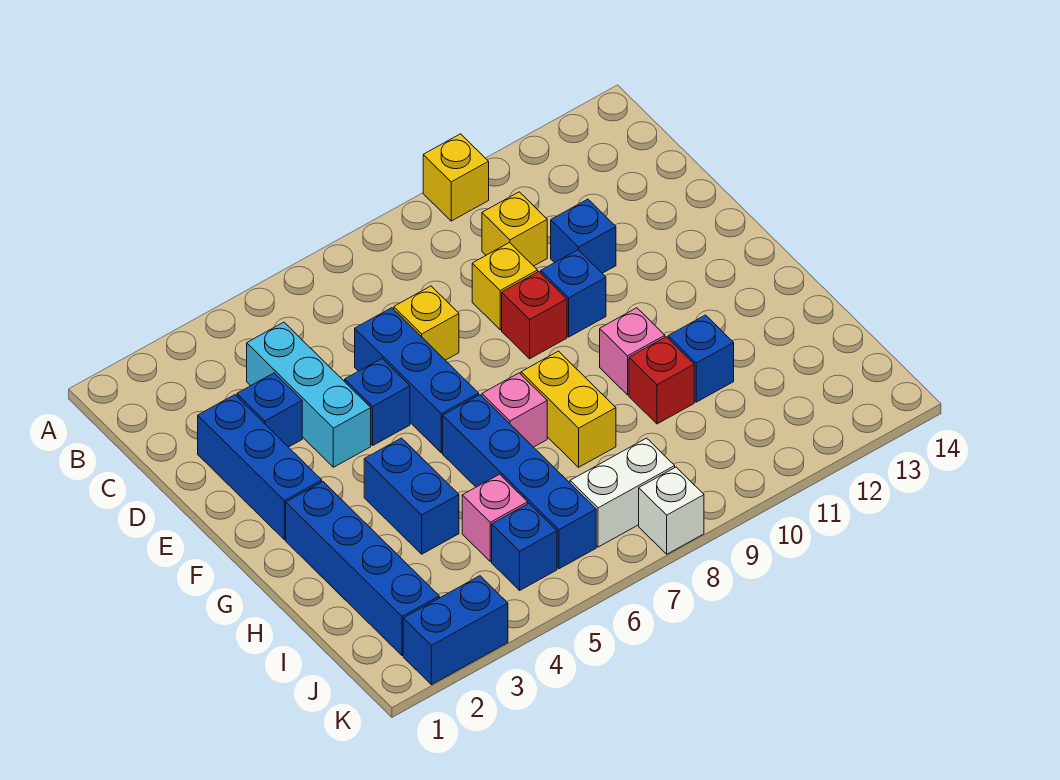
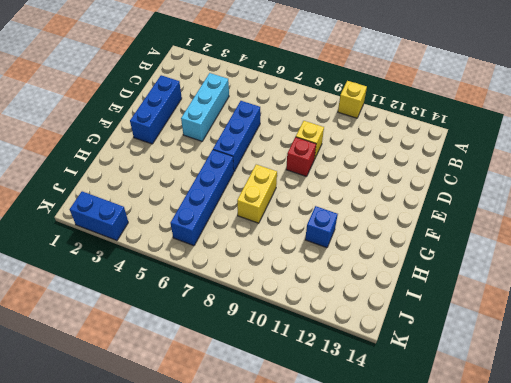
none -> yellow 1x1 brick [482,192,547,266]
none -> blue 1x1 brick [237,373,302,447]
none -> yellow 1x1 brick [394,286,459,360]

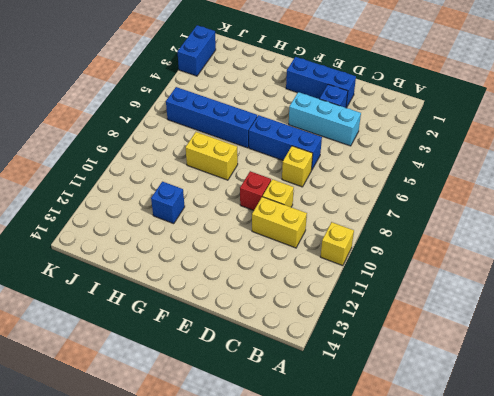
yellow 1x2 brick [252,197,307,248] -> yellow 1x1 brick [482,192,547,266]
none -> blue 1x1 brick [551,199,616,273]
none -> blue 1x1 brick [345,359,410,445]
none -> blue 1x1 brick [541,250,606,337]

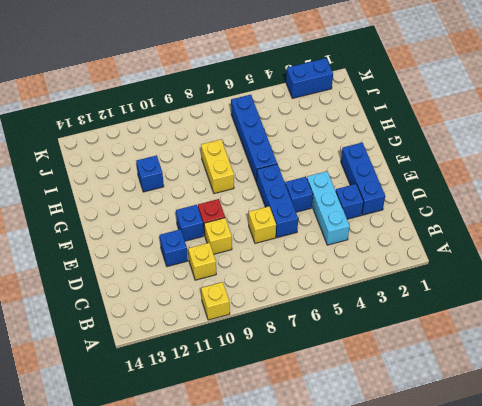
none -> blue 1x4 brick [286,482,439,656]
none -> blue 1x2 brick [364,438,459,554]
none -> pink 1x1 brick [482,373,547,447]

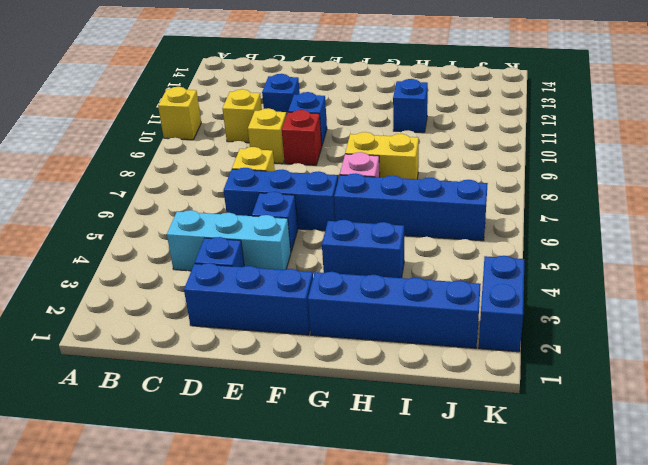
none -> pink 1x1 brick [600,308,665,395]
none -> red 1x1 brick [629,337,694,424]
none -> pink 1x1 brick [462,474,528,561]

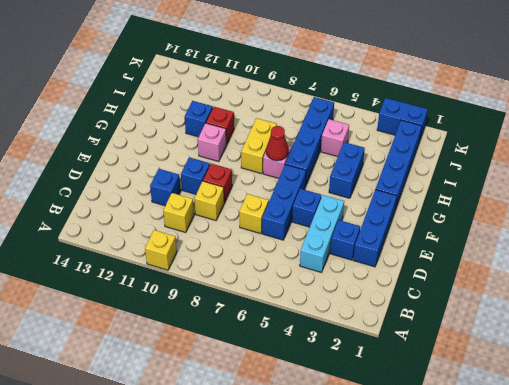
red 1x1 cone [266,126,289,161] -> none
none -> blue 1x1 brick [492,503,557,590]
none -> white 1x2 brick [570,438,675,547]
none -> white 1x1 brick [639,467,704,554]

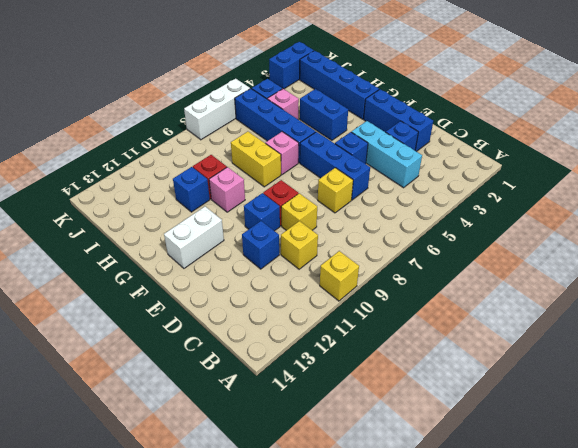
white 1x2 brick [164,206,224,268] -> white 1x2 brick moved to [570,438,675,547]
white 1x3 brick [184,78,250,140] -> white 1x1 brick [639,467,704,554]

